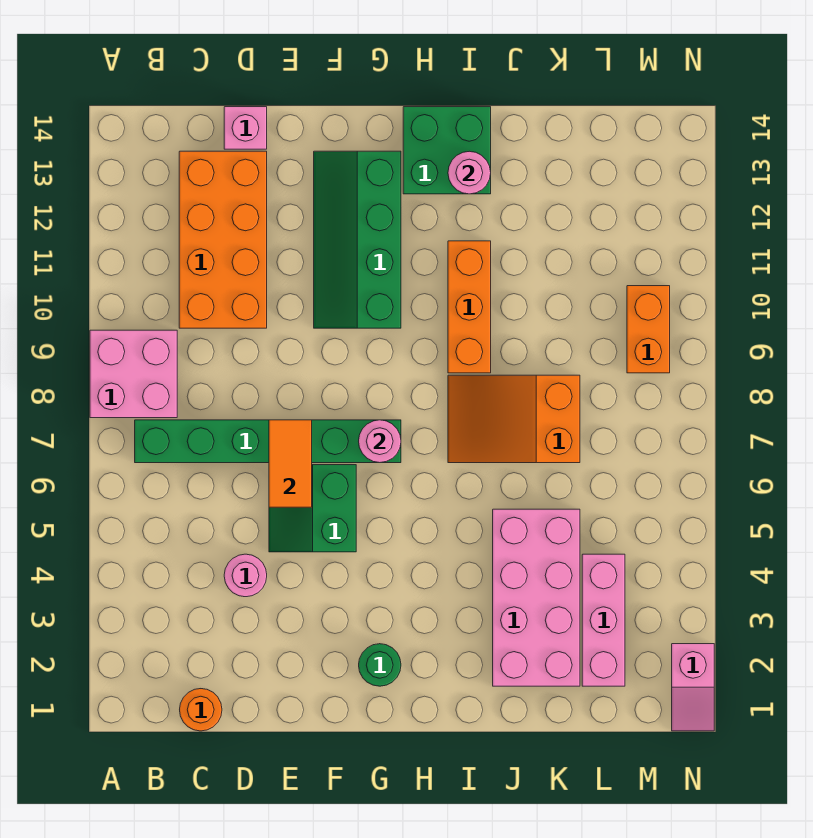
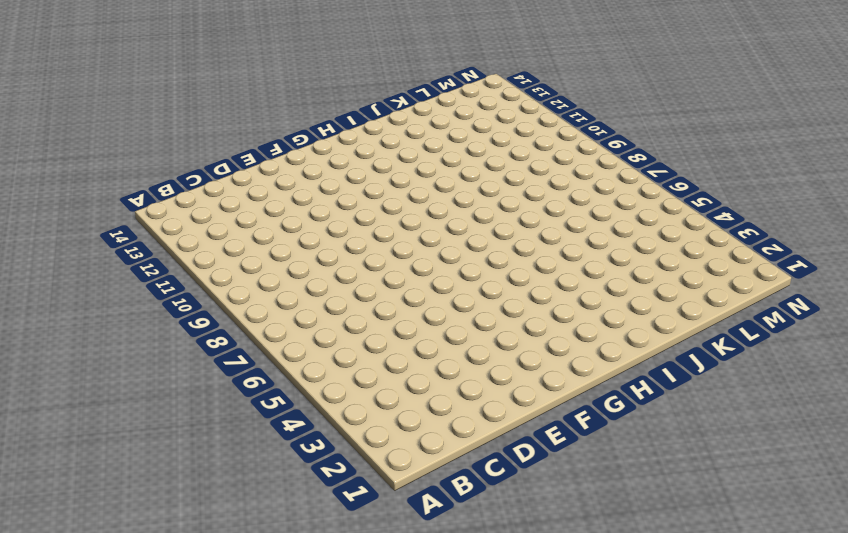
none -> pink 2x2 brick [90,330,177,418]
none -> green 1x6 brick [135,420,401,463]
none -> orange 1x1 round brick [180,689,222,731]

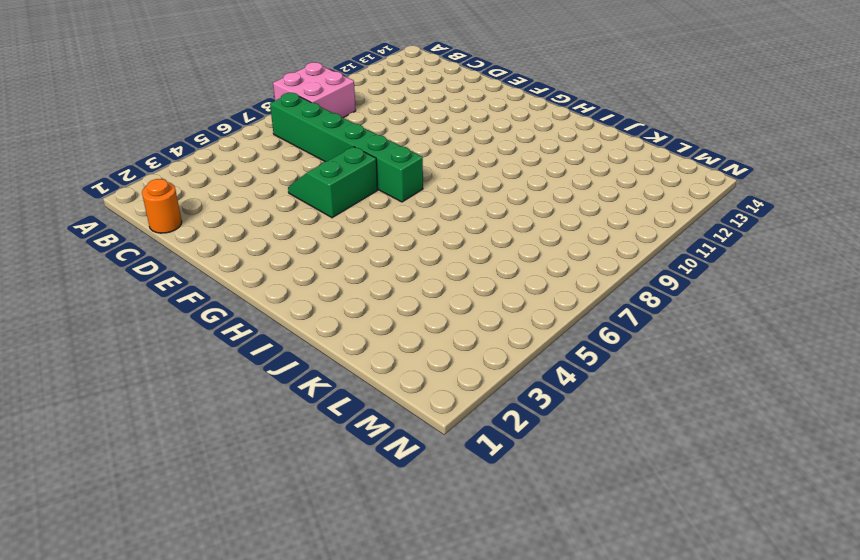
none -> orange 2x4 brick [179,151,267,328]
none -> pink 1x1 round brick [224,554,267,597]
none -> pink 1x1 brick [224,107,267,149]

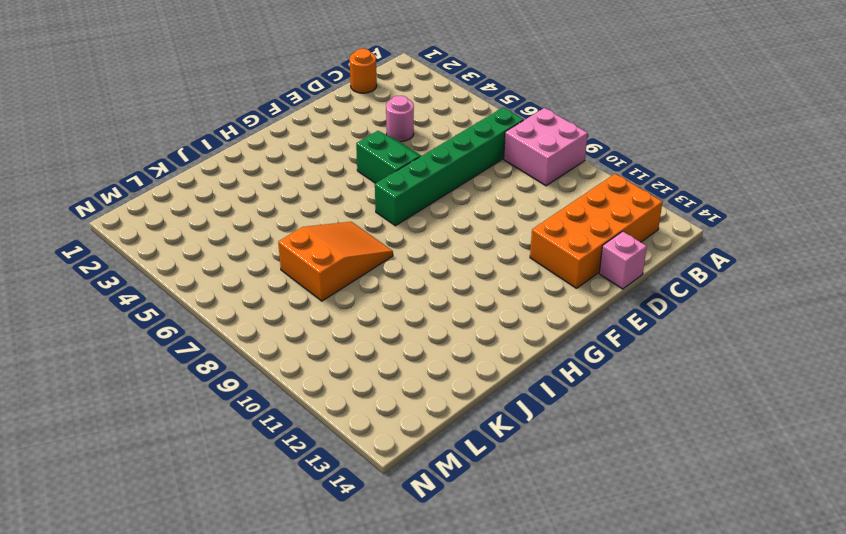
orange 2x4 brick [530,174,662,288] -> orange 2x4 brick turned to [179,151,267,328]
none -> green 2x4 slope [314,151,401,328]
none -> green 1x1 round brick [359,644,401,686]
none -> green 2x2 brick [403,107,491,194]

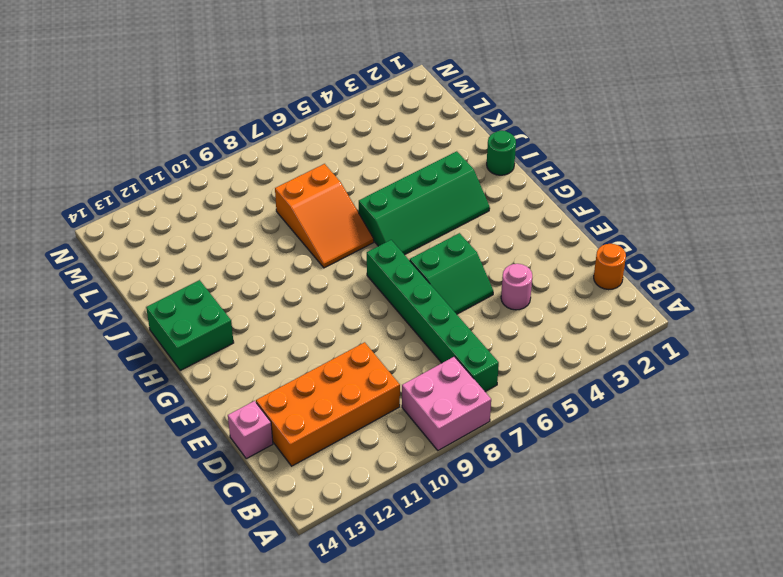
green 2x4 slope [359,151,490,255] -> green 2x4 slope moved to [314,151,401,328]
green 1x1 round brick [487,131,516,175] -> green 1x1 round brick moved to [359,644,401,686]
none -> orange 1x3 brick [448,241,491,373]
none -> pink 2x4 brick [493,509,580,686]
none -> pink 1x3 brick [582,554,625,686]

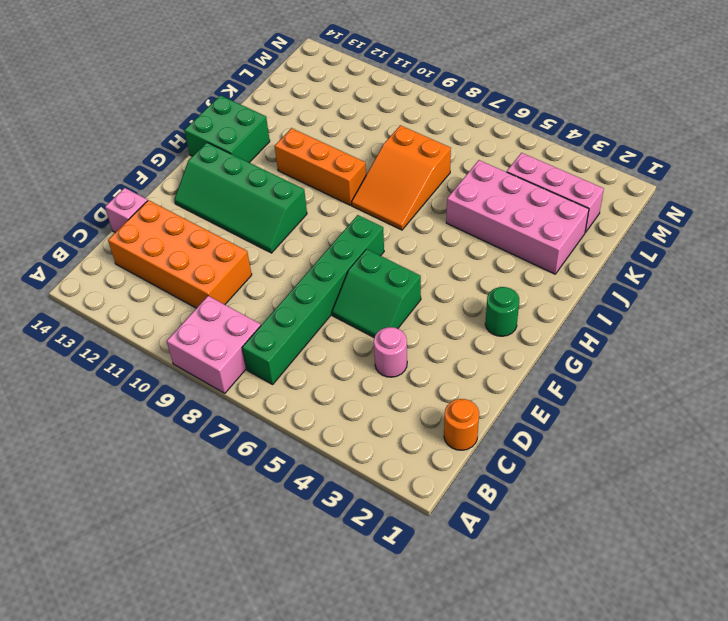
none -> orange 1x2 brick [627,286,670,373]
none -> pink 1x2 slope [672,644,714,731]
none -> orange 1x2 tile [269,420,312,507]

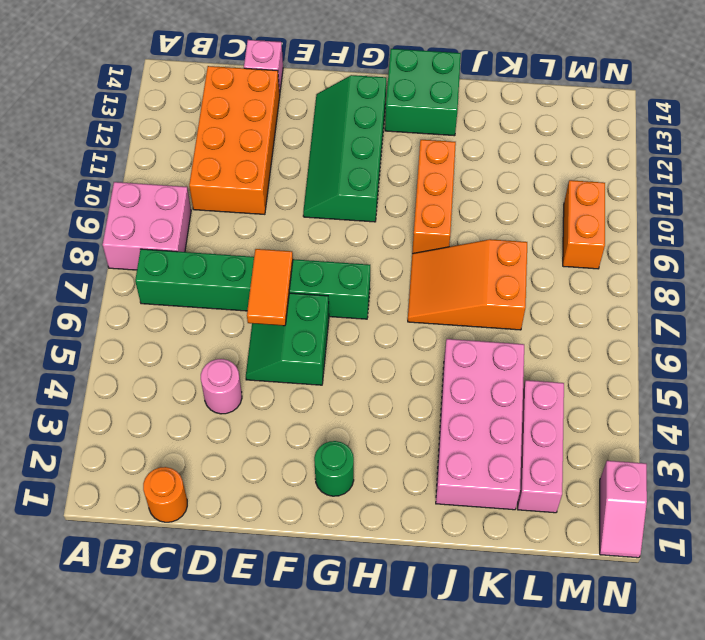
none -> pink 1x1 round brick [359,420,401,463]
none -> pink 1x1 round brick [448,151,491,194]

